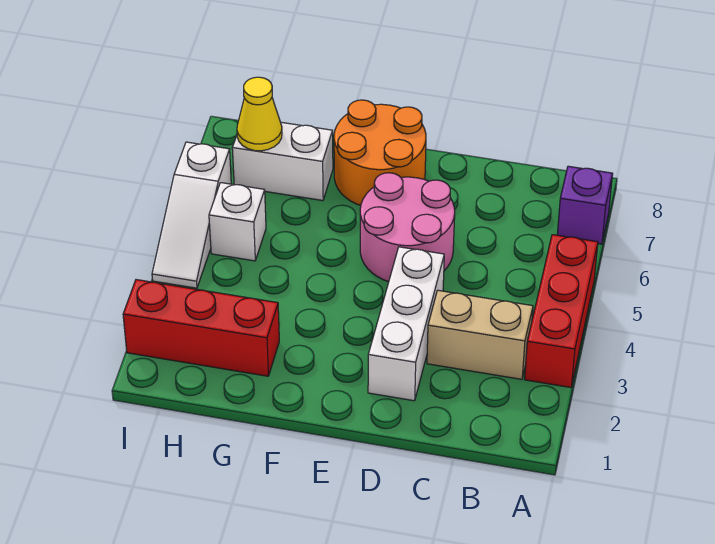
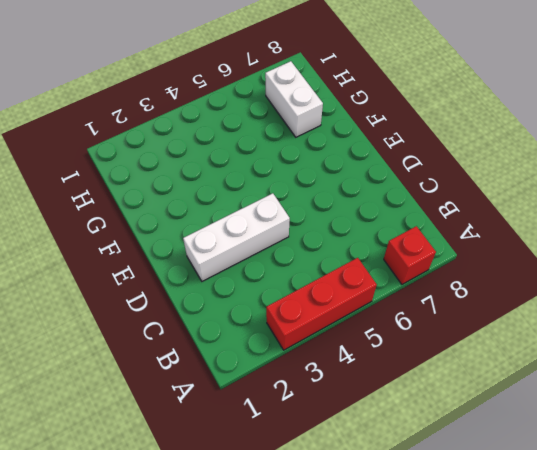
red 1x1 brick [384,226,436,284] -> purple 1x1 brick [557,166,613,244]
none -> tan 1x2 brick [427,290,533,379]
none -> pink 2x2 round brick [360,173,455,282]

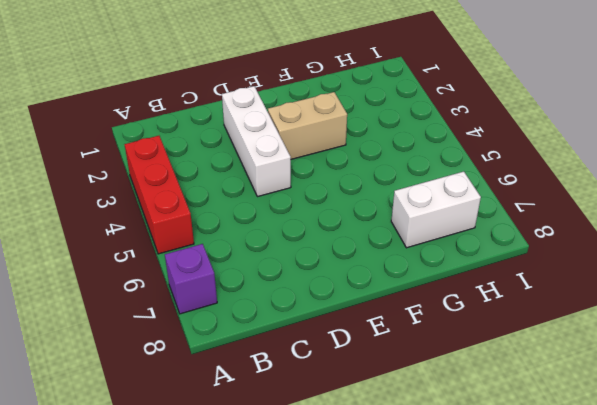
tan 1x2 brick [268,92,347,159] -> tan 1x2 brick moved to [427,290,533,379]
none -> pink 2x2 round brick [360,173,455,282]
none -> orange 2x2 round brick [334,100,426,206]

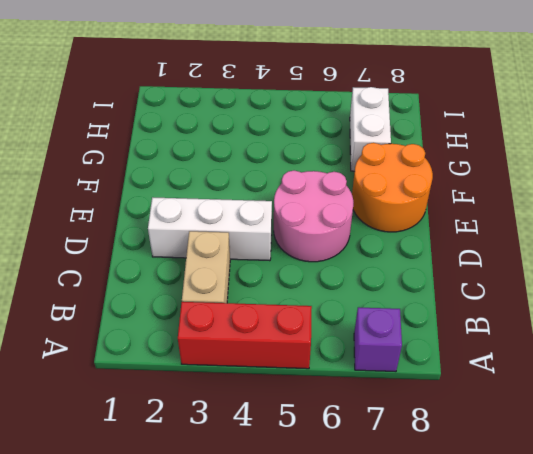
none -> red 1x3 brick [123,280,279,376]
none -> white 1x1 brick [209,183,266,261]

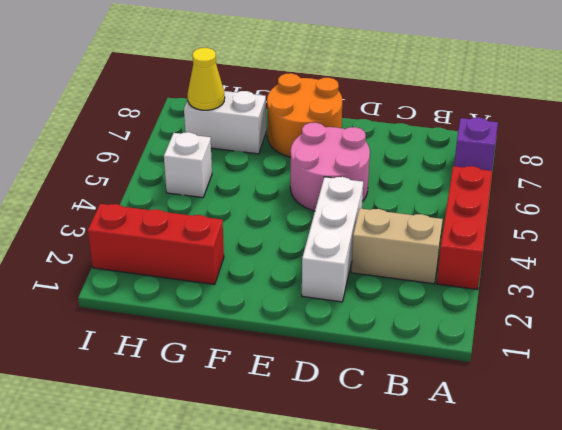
none -> white 1x3 slope [152,142,231,288]

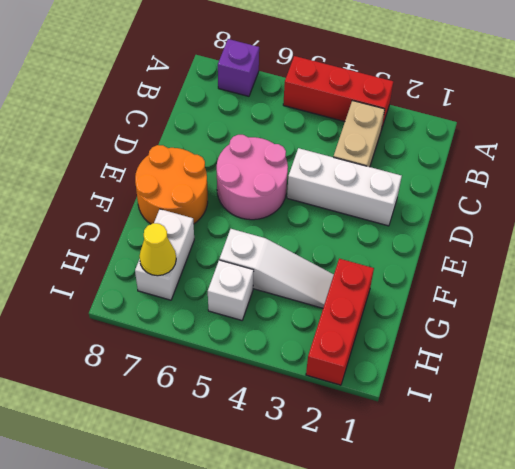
white 1x3 slope [220,229,334,308] -> white 1x3 slope moved to [152,142,231,288]

